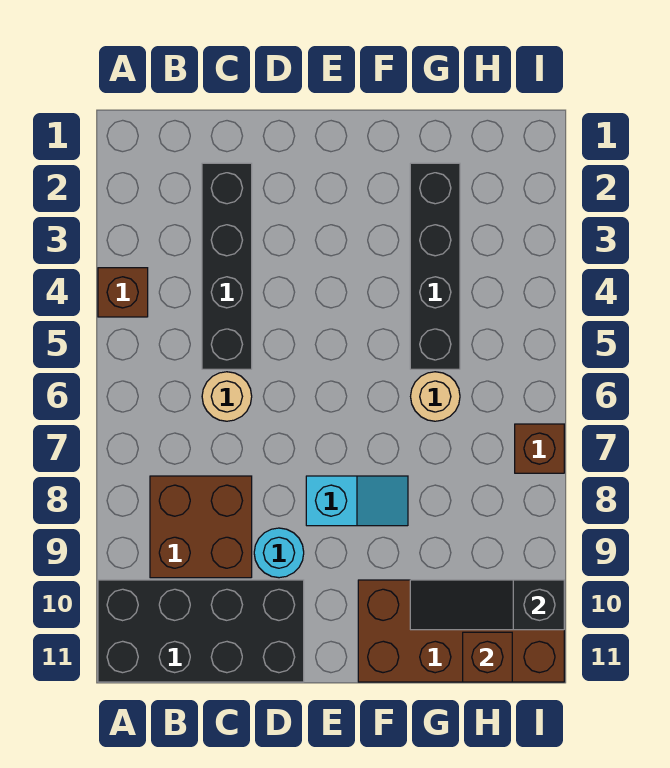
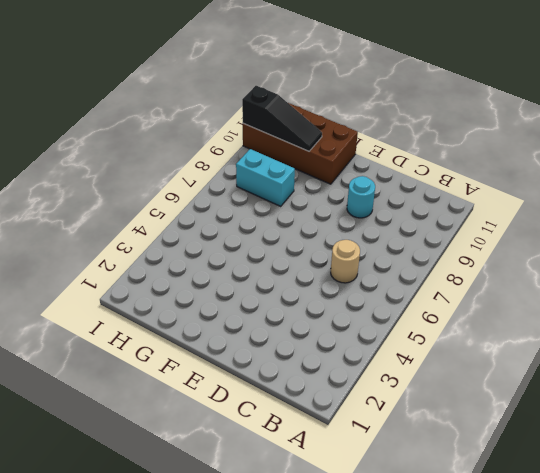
cyan 1x2 brick [236,149,295,206] -> none
none -> brown 1x1 brick [98,268,148,317]
none -> black 2x4 brick [98,580,304,682]
none -> brown 2x2 brick [150,476,252,578]

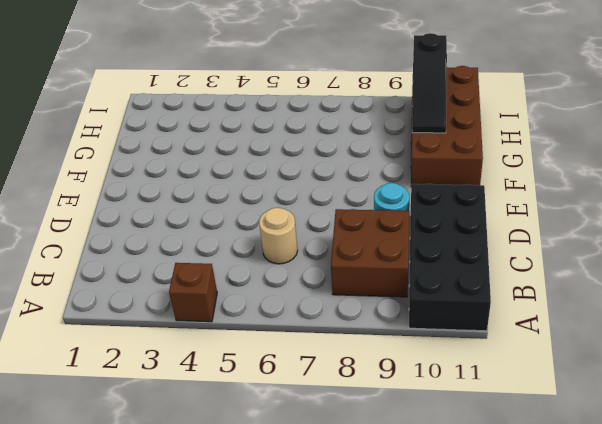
none -> black 1x4 brick [202,163,252,369]
none -> cyan 1x2 slope [306,476,408,526]
none -> black 1x4 brick [410,163,460,369]

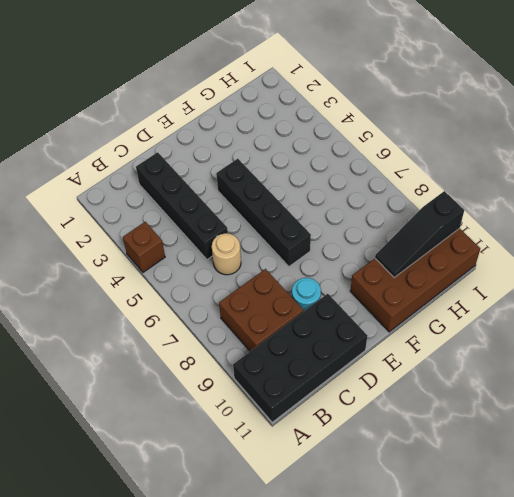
black 1x4 brick [216,159,311,266] -> black 1x4 brick moved to [410,163,460,369]
none -> cyan 1x2 slope [306,476,408,526]
none -> tan 1x1 round brick [411,372,460,421]
none -> brown 1x1 brick [515,424,564,473]

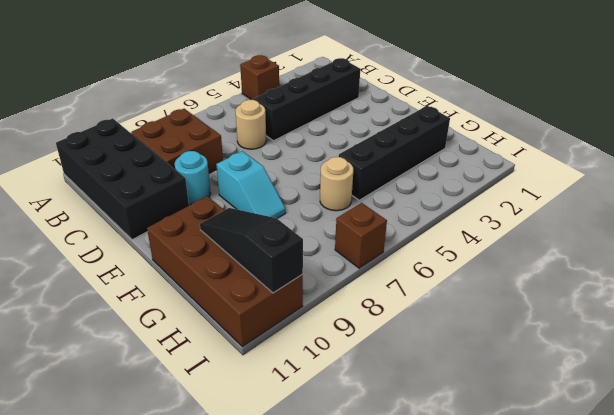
none -> brown 1x1 brick [463,632,512,682]

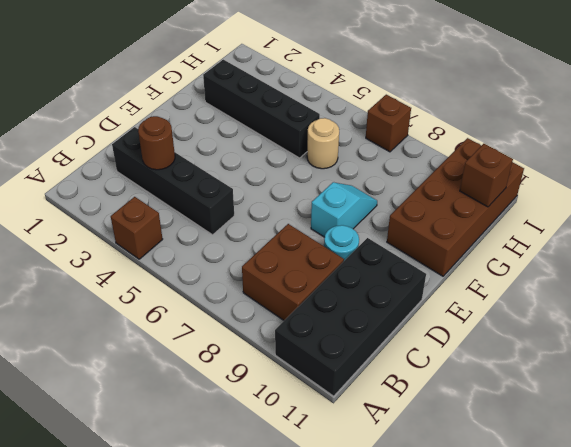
brown 1x1 round brick [138,116,175,170] -> none
none -> tan 1x1 round brick [202,372,252,421]
none -> black 1x3 slope [410,580,564,630]

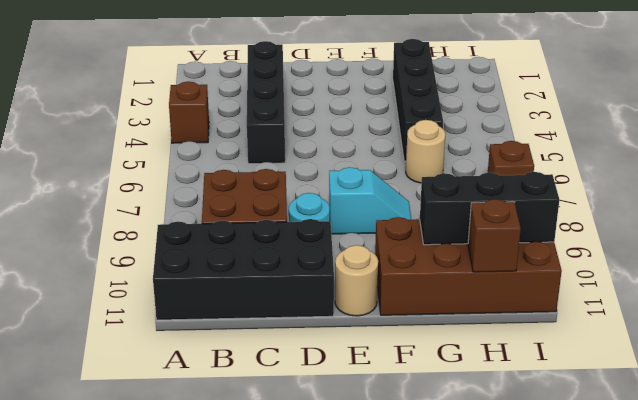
tan 1x1 round brick [335,245,378,316] -> tan 1x1 round brick moved to [202,372,252,421]
black 1x3 brick [420,172,559,245] -> black 1x3 slope [410,580,564,630]

